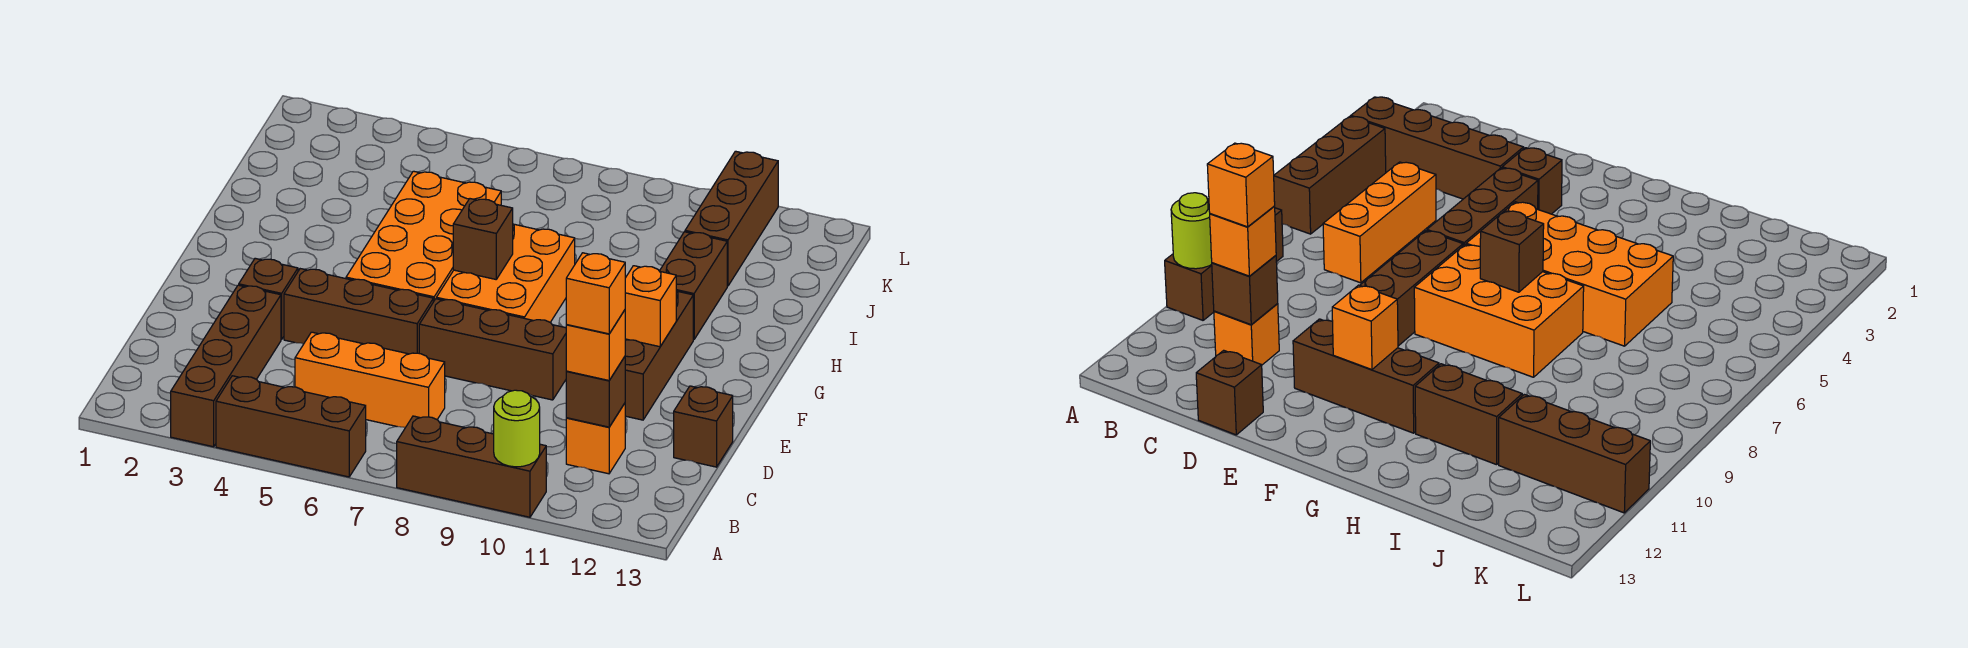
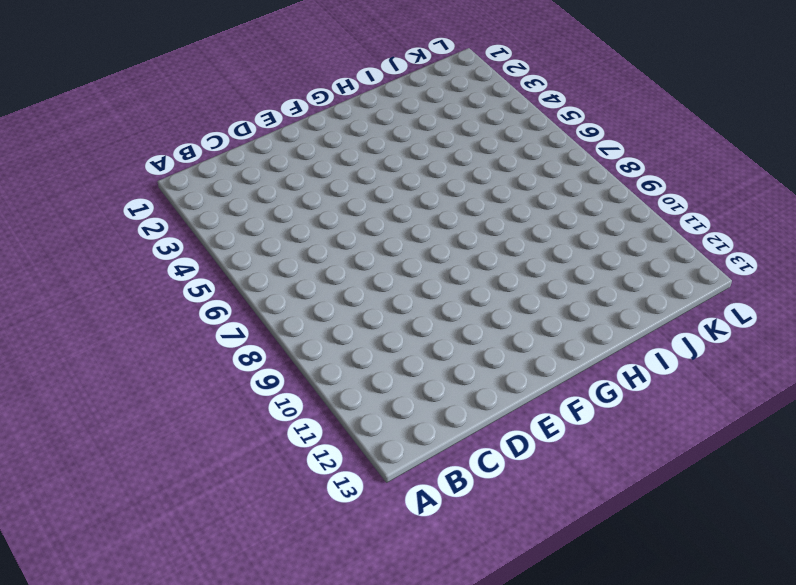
none -> brown 1x4 brick [171,285,281,447]
none -> brown 1x3 brick [216,376,366,477]
none -> brown 1x3 brick [397,416,546,517]

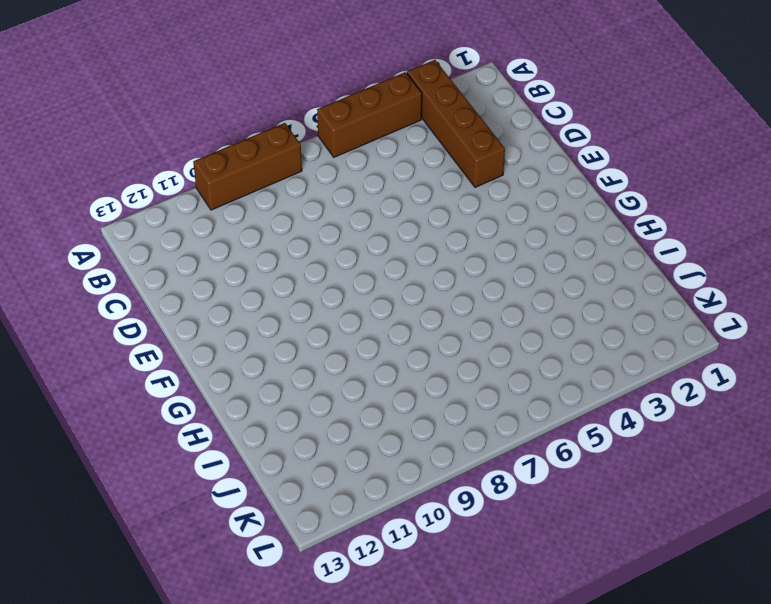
none -> orange 1x3 brick [295,332,445,428]
none -> orange 1x1 brick [566,403,625,474]
none -> brown 1x1 brick [674,386,733,467]

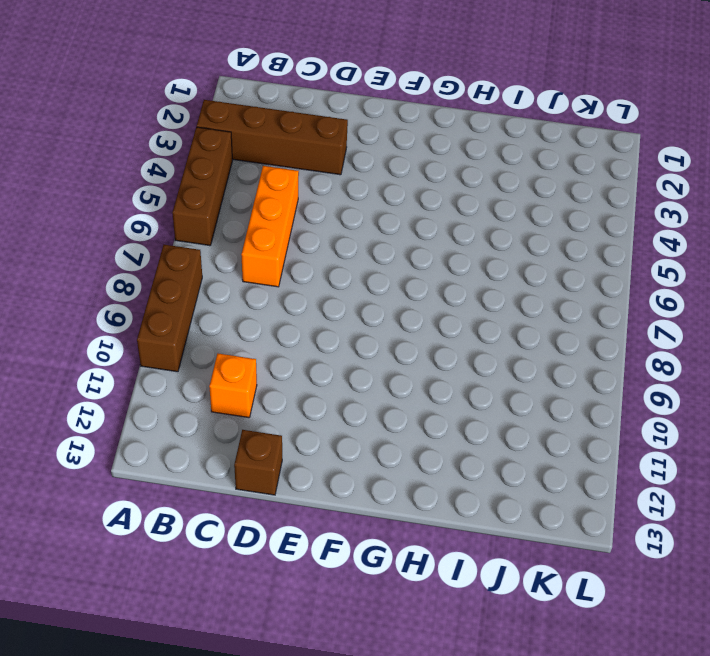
none -> brown 1x1 brick [239,258,298,339]
none -> brown 1x3 brick [284,269,433,354]
none -> brown 1x3 brick [419,299,566,400]

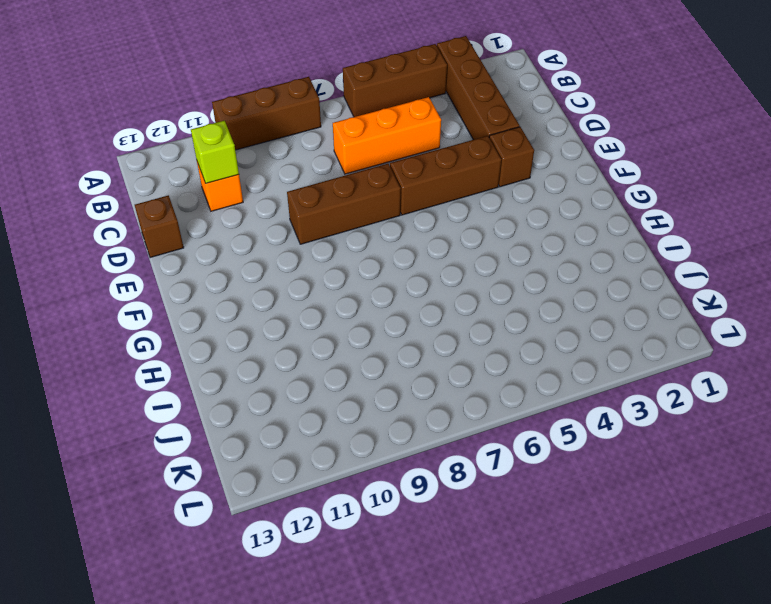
lime 1x1 brick [191,121,239,183] -> brown 1x1 brick [566,357,625,427]
none -> brown 1x3 brick [625,291,693,420]
none -> orange 2x4 brick [346,171,501,302]
none -> orange 2x3 brick [436,224,575,322]

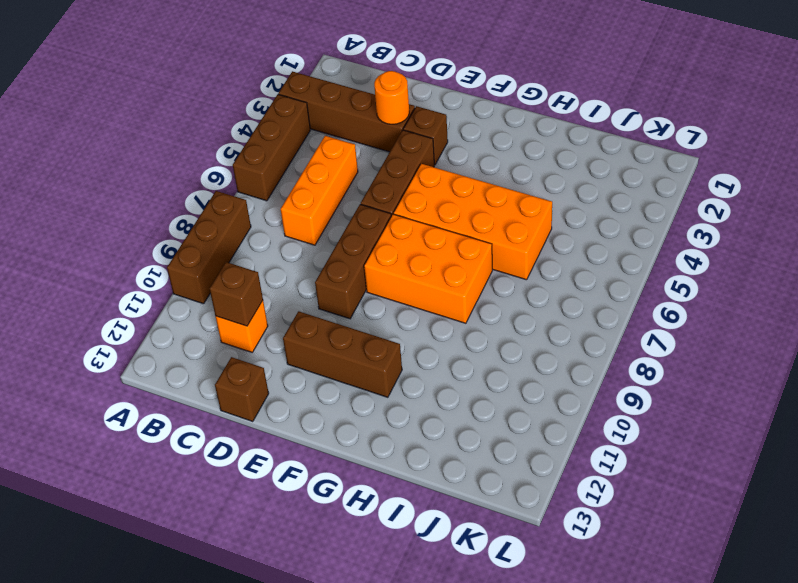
orange 1x1 round brick [374,71,409,124] -> none
none -> brown 1x2 brick [660,232,727,340]
none -> brown 1x3 brick [685,151,778,286]
none -> lime 1x1 round brick [494,390,540,467]

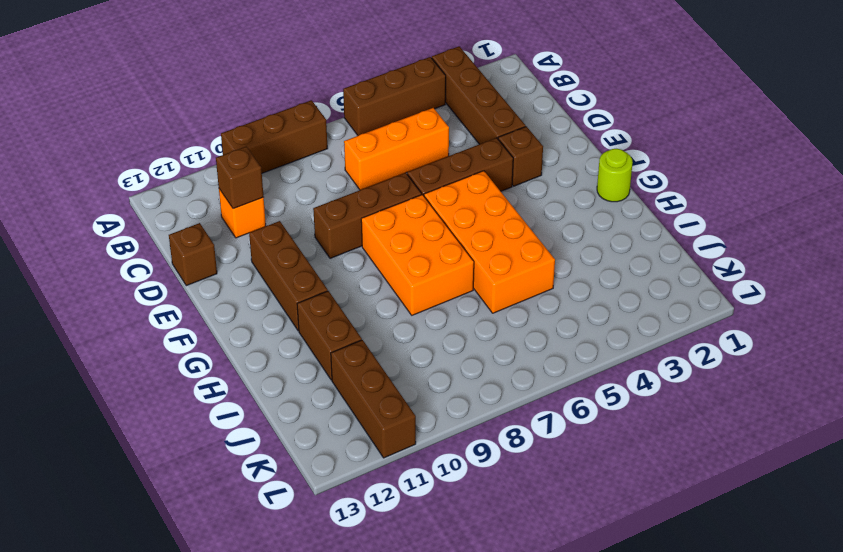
lime 1x1 round brick [597,149,633,202] -> lime 1x1 round brick moved to [494,390,540,467]
none -> orange 1x1 brick [625,266,676,347]
none -> brown 1x1 brick [453,199,513,279]
none -> orange 1x1 brick [566,310,625,380]

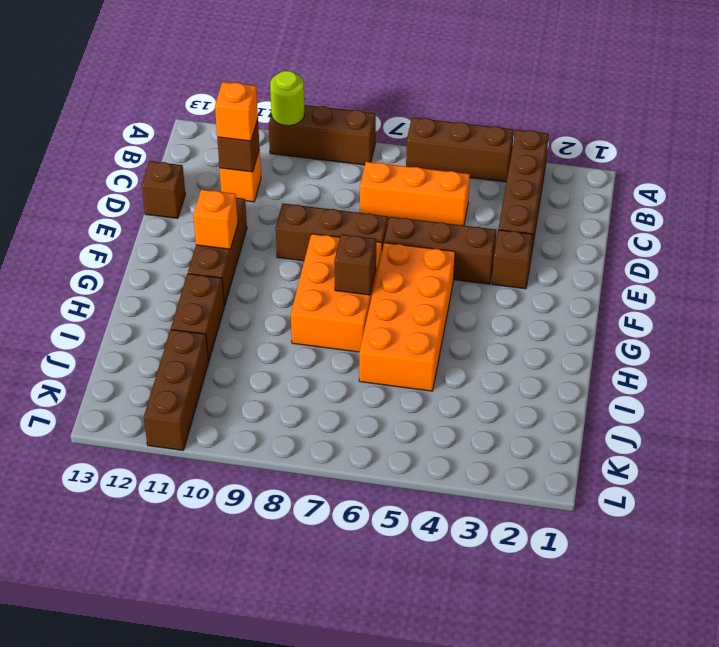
none -> orange 1x1 brick [566,253,625,334]

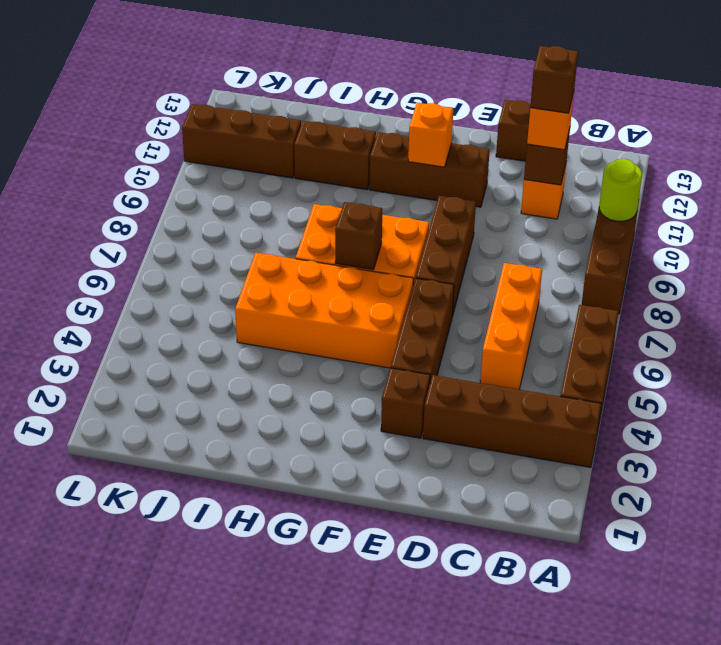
brown 1x1 brick [530,46,578,113] -> orange 1x1 brick [566,253,625,334]

